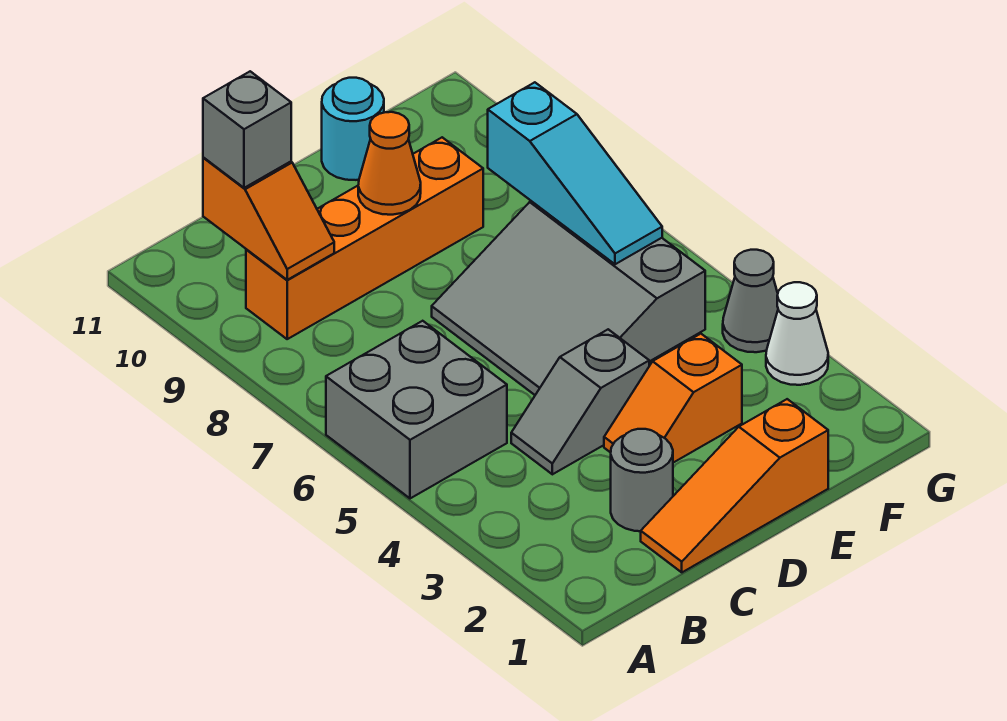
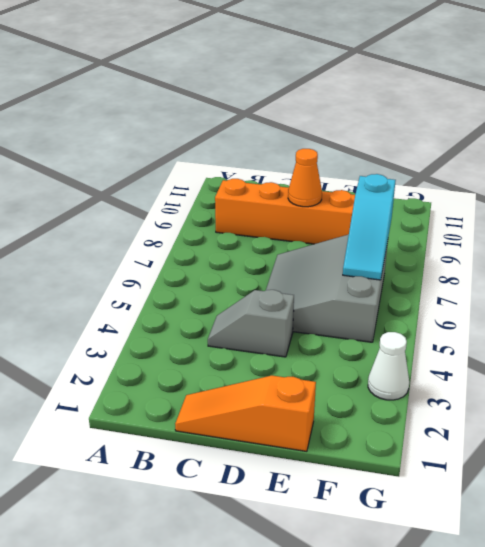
none -> grey 2x2 brick [326,321,507,498]
none -> grey 1x1 round brick [611,429,673,531]
none -> orange 1x2 slope [604,334,742,463]

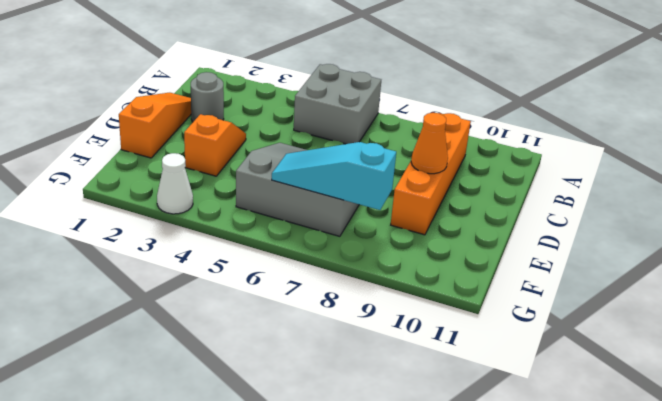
none -> grey 1x2 slope [511,329,649,474]
none -> cyan 1x1 round brick [322,78,384,180]
none -> grey 1x1 cone [723,250,778,352]

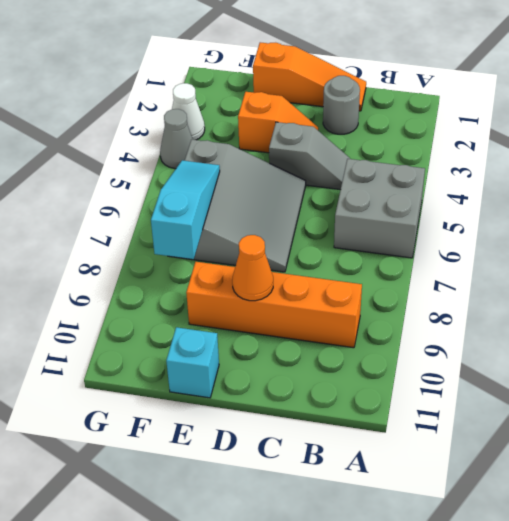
cyan 1x1 brick [166,327,219,398] -> cyan 1x1 round brick [322,78,384,180]
none -> orange 1x2 slope [203,157,334,280]
none -> grey 1x1 brick [203,71,291,188]

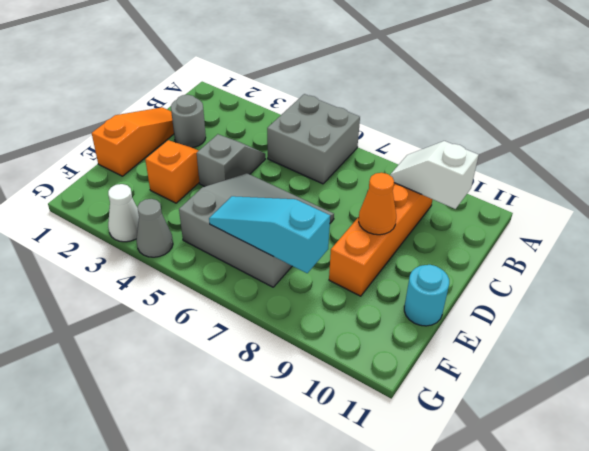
white 1x2 slope [390,141,479,209] -> orange 1x2 slope [203,157,334,280]
none -> grey 1x1 brick [203,71,291,188]

